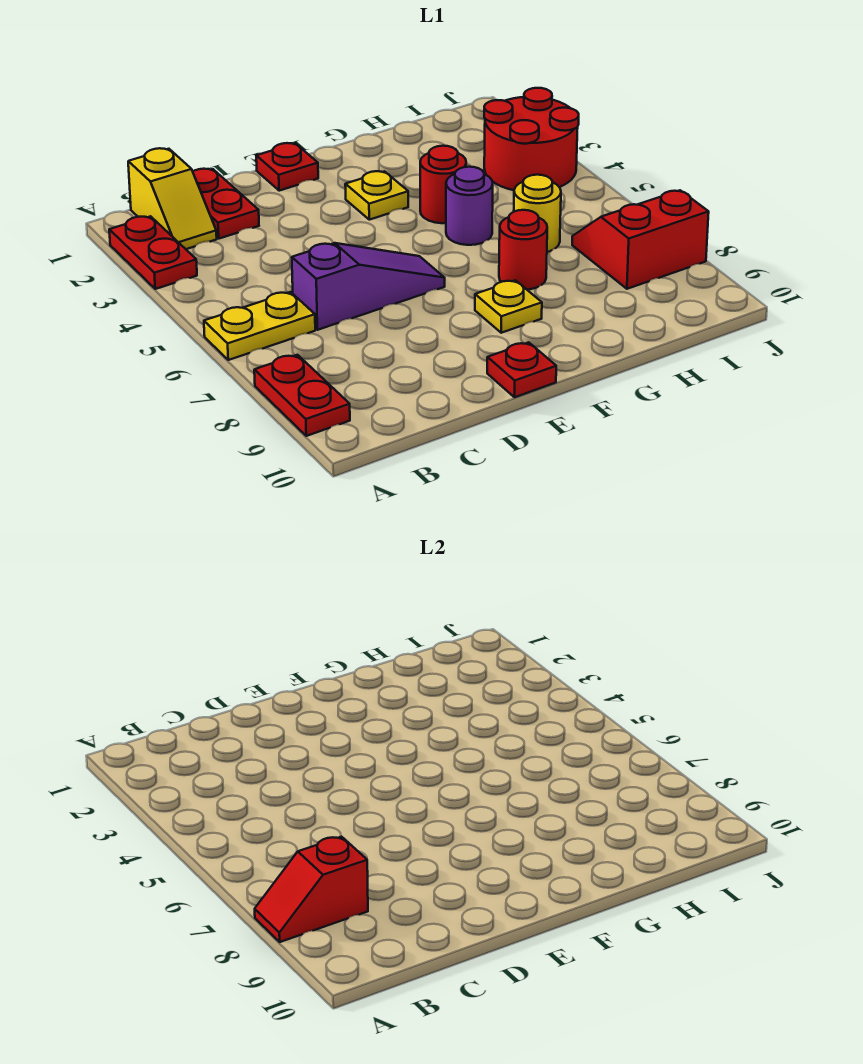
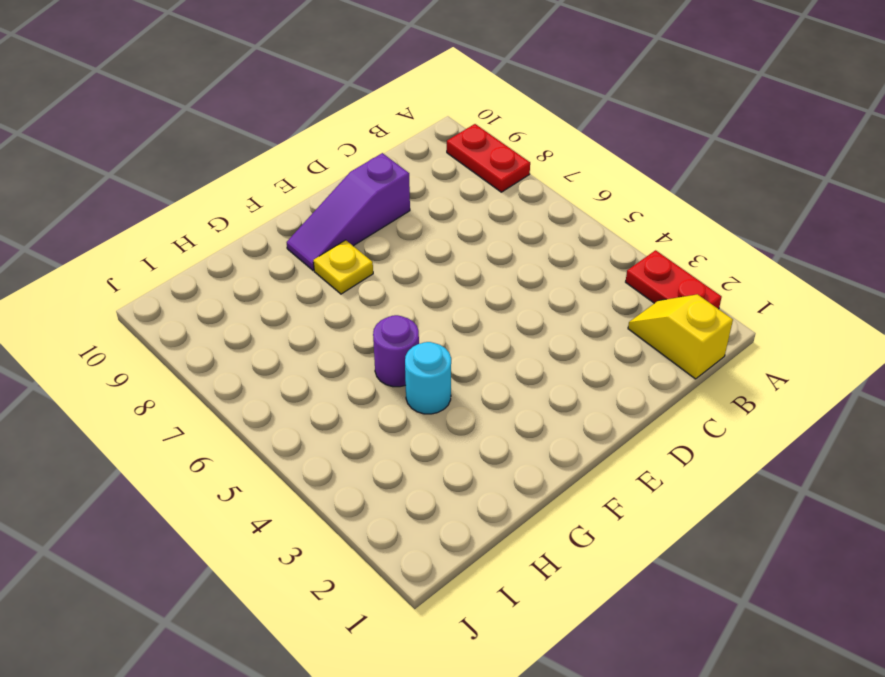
purple 1x3 slope [287,153,410,270] -> purple 1x3 slope moved to [292,243,445,330]
cyan 1x1 round brick [405,342,451,414] -> red 1x1 round brick [420,146,466,223]
none -> yellow 1x2 plate [204,292,315,360]
none -> red 1x2 plate [193,169,259,239]
none -> red 1x1 plate [256,143,318,191]

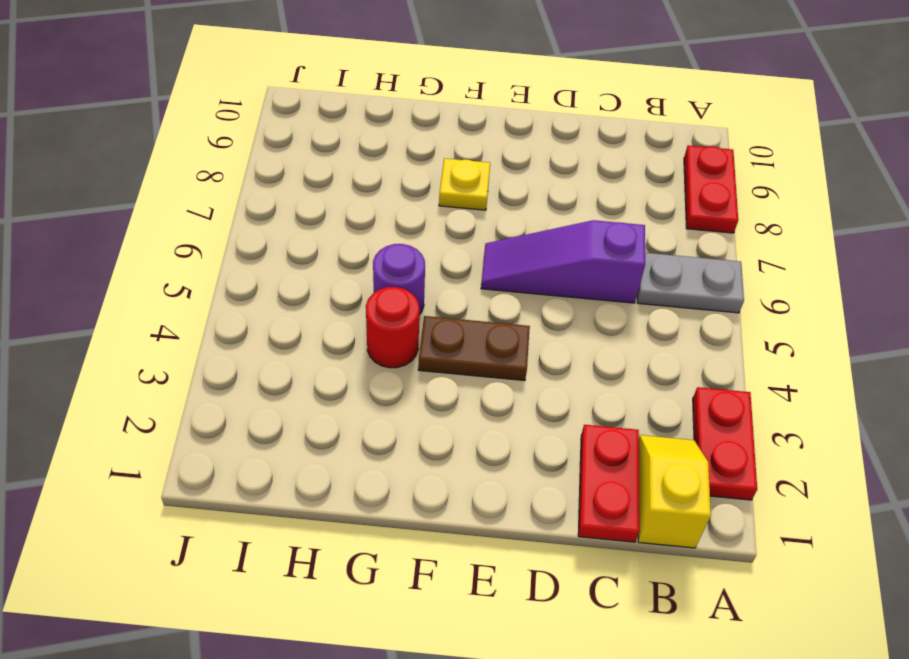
grey 1x2 plate [637,253,744,313] -> yellow 1x2 plate [204,292,315,360]
brown 1x2 plate [418,316,530,381] -> none
none -> red 1x1 plate [256,143,318,191]
none -> red 1x1 plate [487,342,556,397]
none -> yellow 1x1 plate [345,171,408,220]

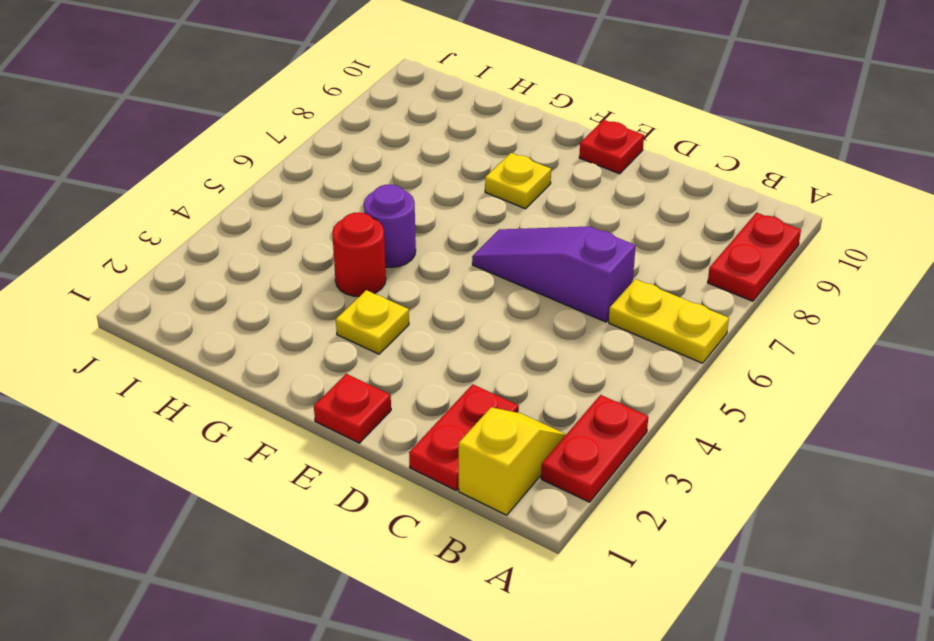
none -> red 1x1 round brick [499,210,547,290]
none -> yellow 1x1 round brick [514,175,561,252]
none -> red 2x2 round brick [484,88,579,190]

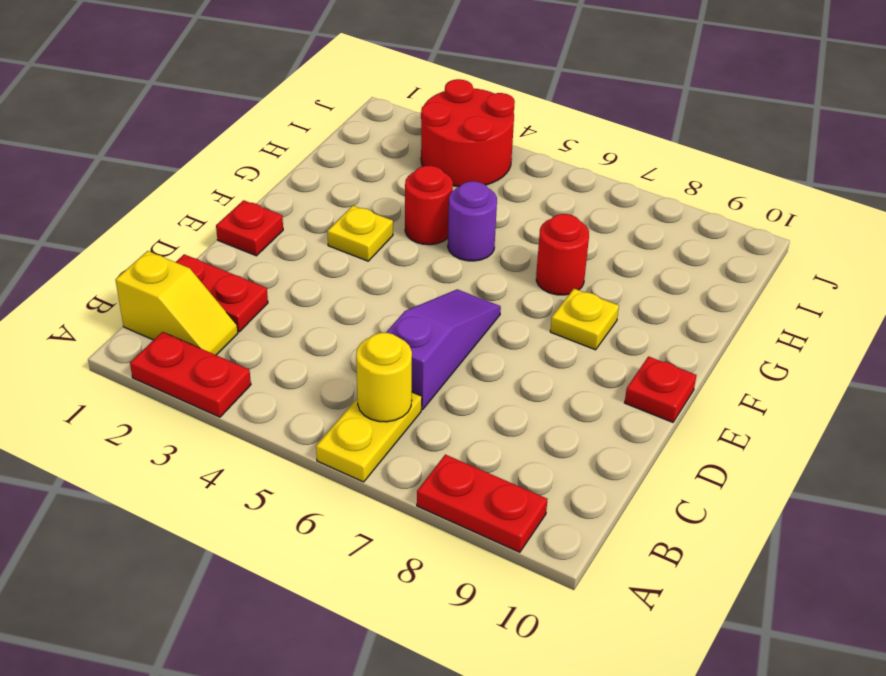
yellow 1x1 round brick [356,333,412,422] -> yellow 1x1 round brick moved to [514,175,561,252]
none -> red 2x2 slope [572,190,709,289]
none -> red 1x2 slope [255,837,368,942]

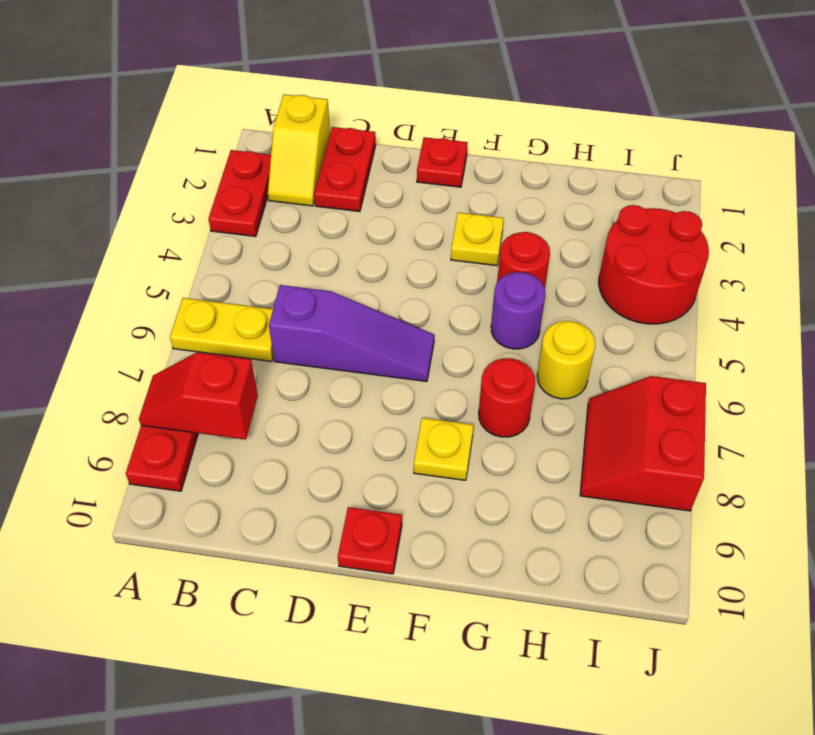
red 2x2 slope [580,376,706,511] -> red 2x2 slope turned to [572,190,709,289]

